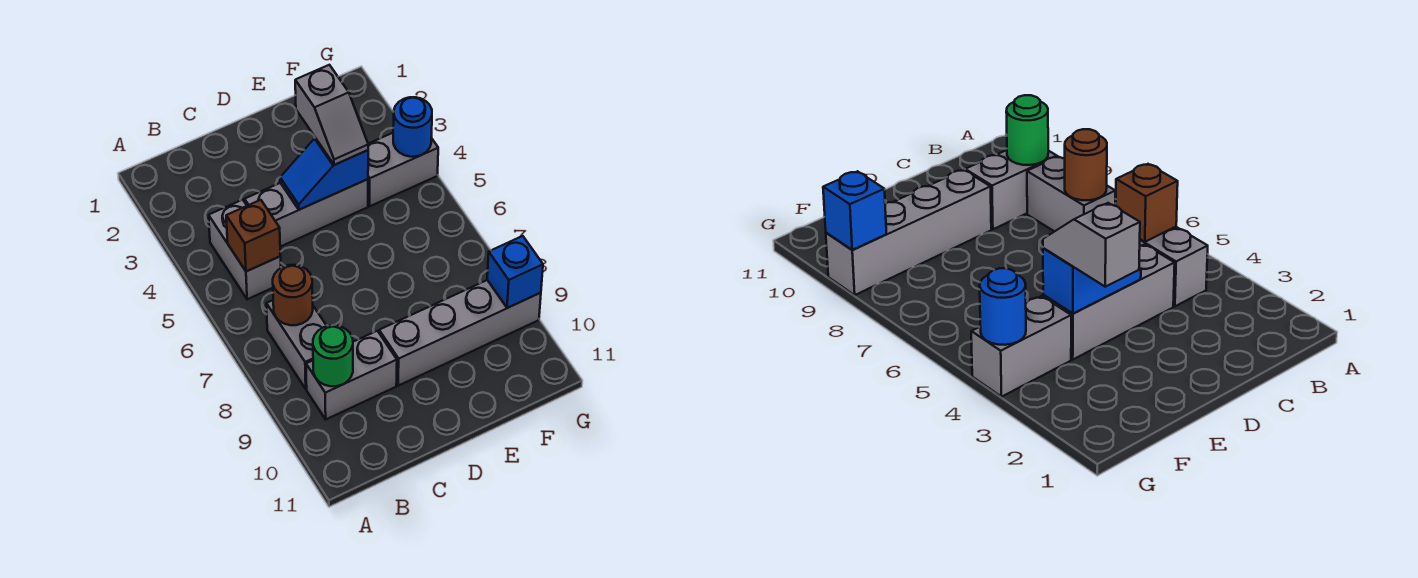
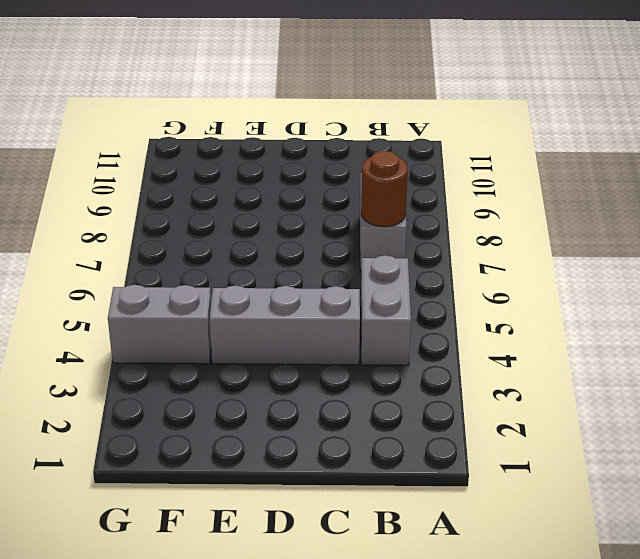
none -> grey 1x2 brick [306,331,397,419]
none -> grey 1x4 brick [379,280,541,386]
none -> brown 1x1 brick [226,200,280,271]

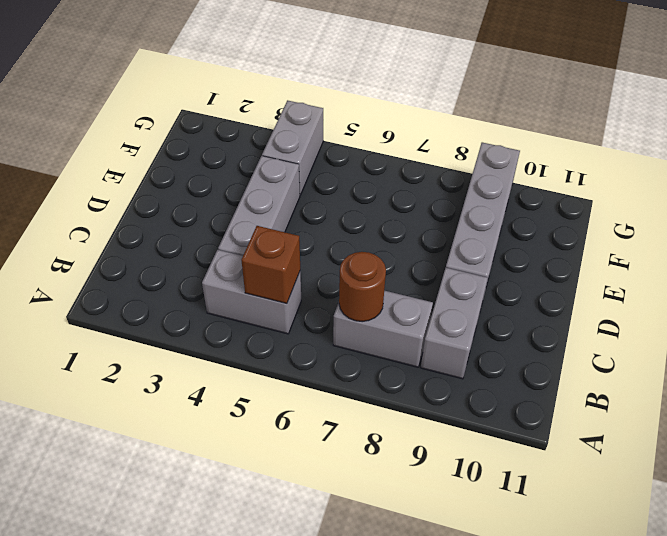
none -> green 1x1 round brick [313,325,353,386]
none -> blue 1x2 slope [280,138,368,210]
none -> blue 1x1 round brick [393,97,432,157]

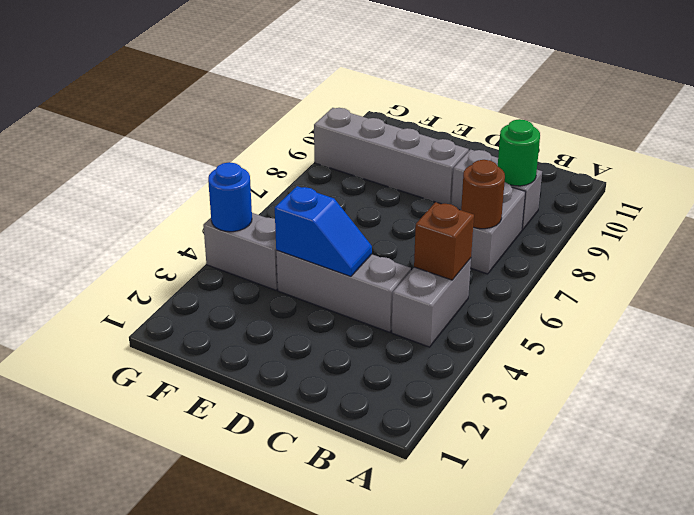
none -> blue 1x1 brick [487,236,543,308]
none -> grey 1x2 slope [295,65,368,165]

